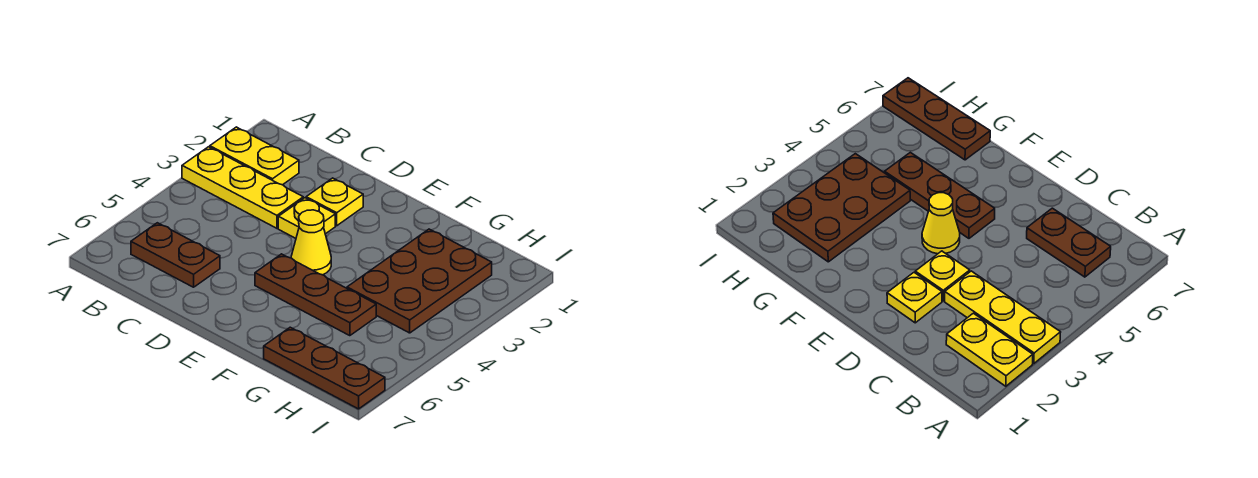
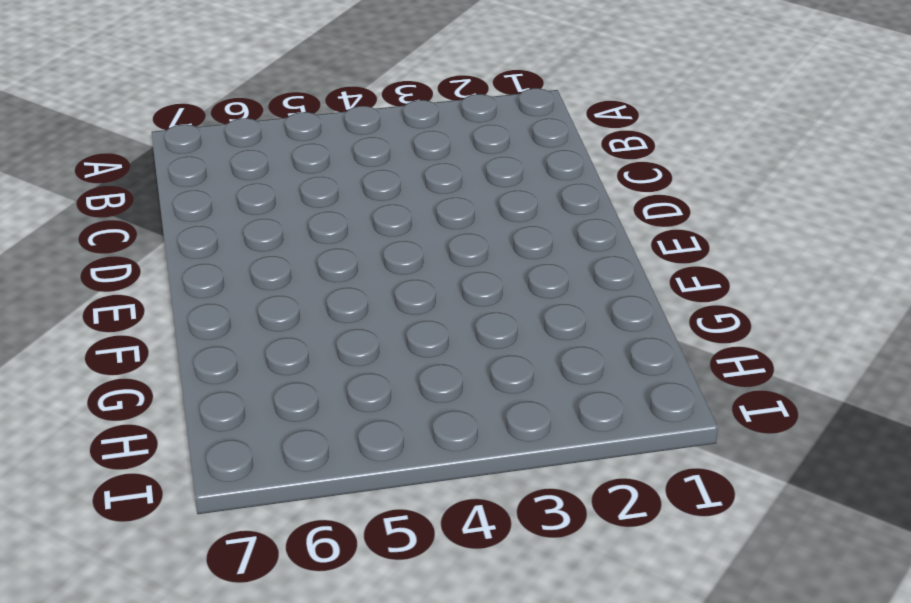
none -> yellow 1x2 plate [210,127,299,185]
none -> yellow 1x3 plate [182,147,303,228]

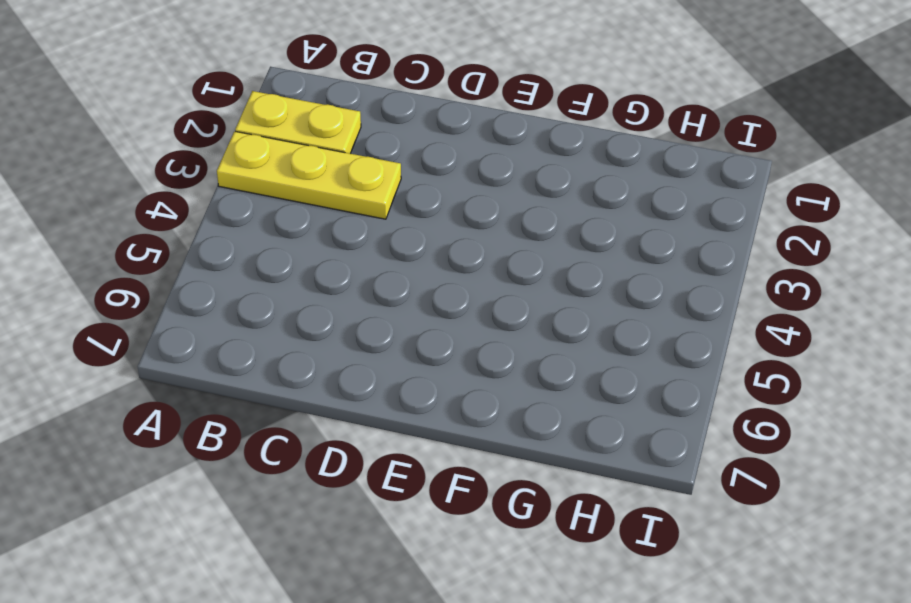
none -> brown 1x2 plate [131,223,220,287]
none -> yellow 1x1 plate [306,178,363,226]

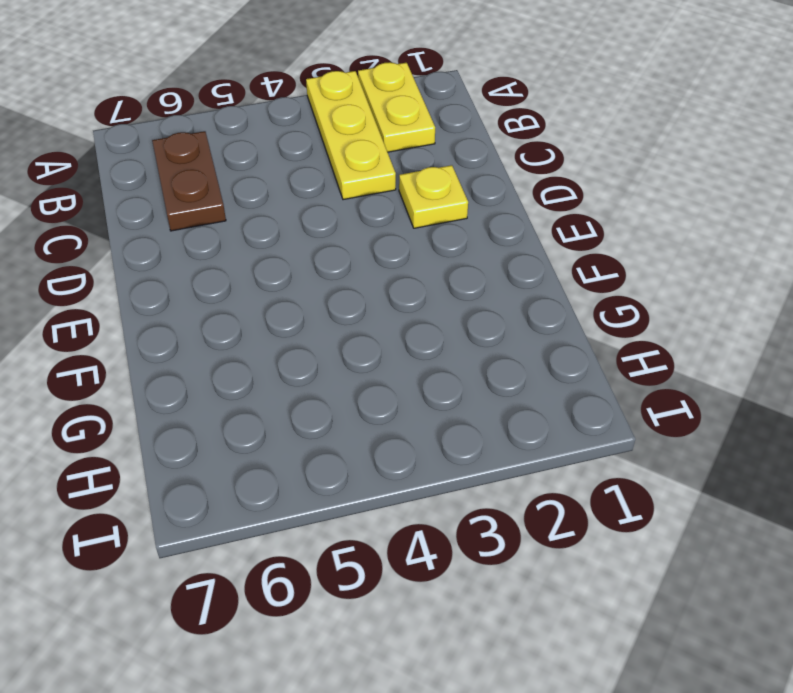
none -> yellow 1x1 plate [278,198,335,238]
none -> yellow 1x1 cone [291,210,331,275]

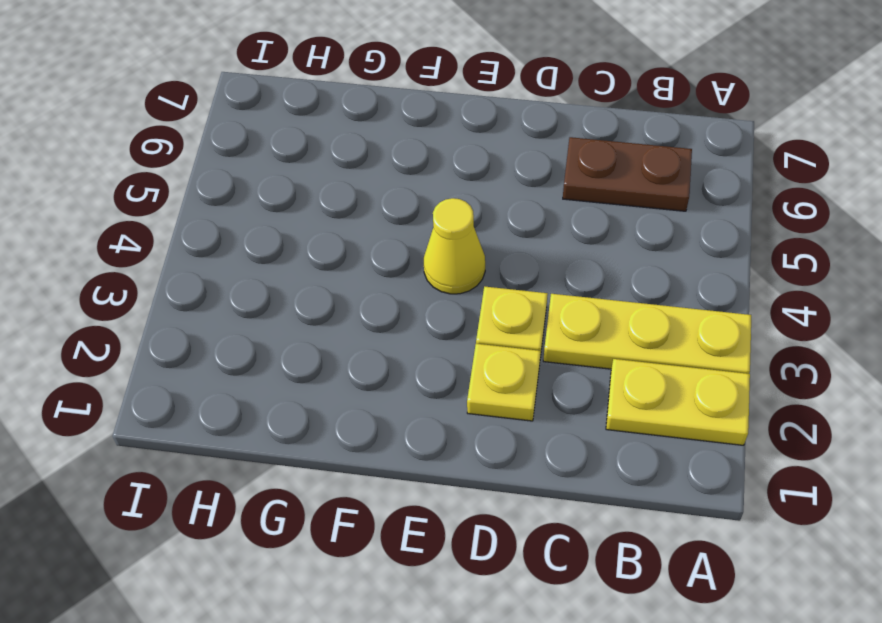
none -> brown 1x3 plate [255,254,376,336]
none -> brown 2x3 plate [347,229,492,333]

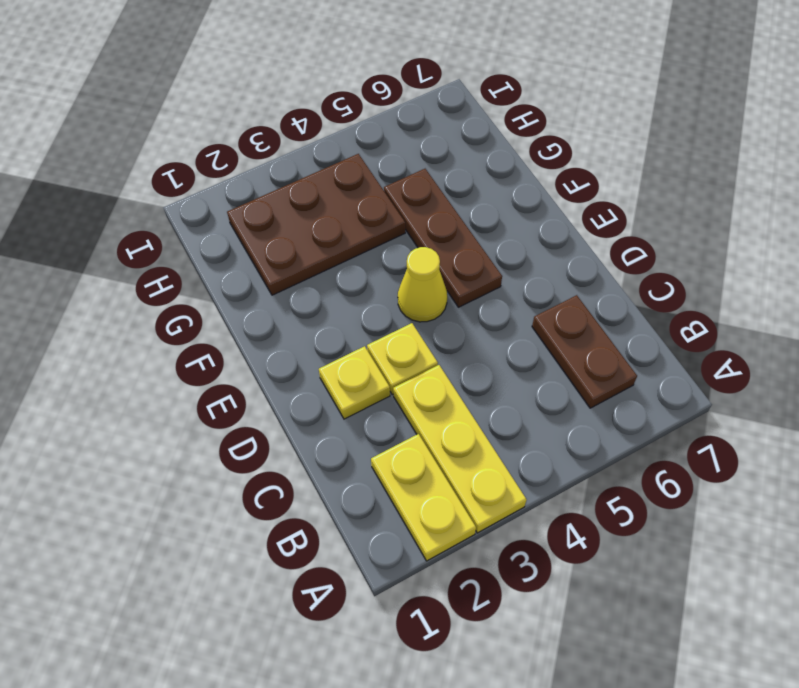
none -> brown 1x3 plate [264,327,385,409]

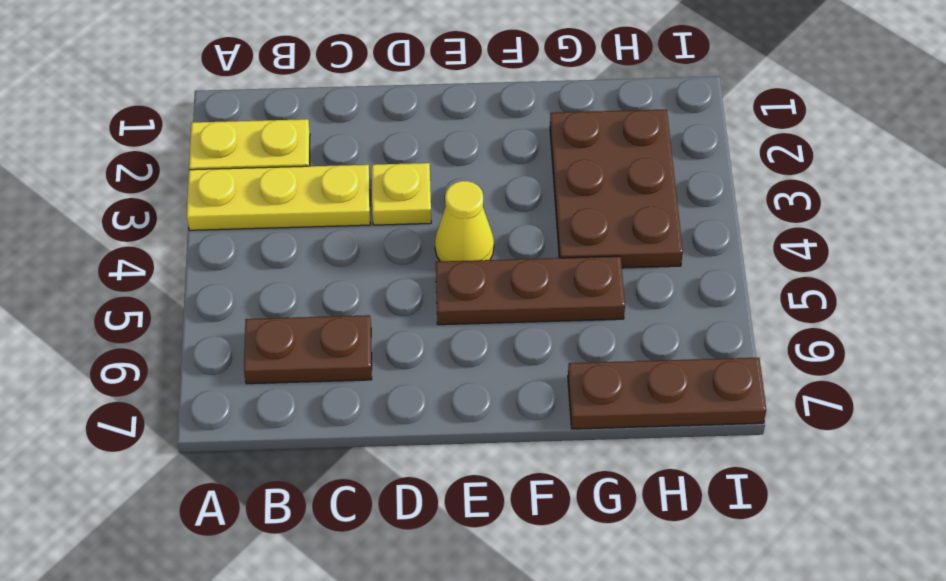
none -> yellow 1x1 plate [306,178,363,226]

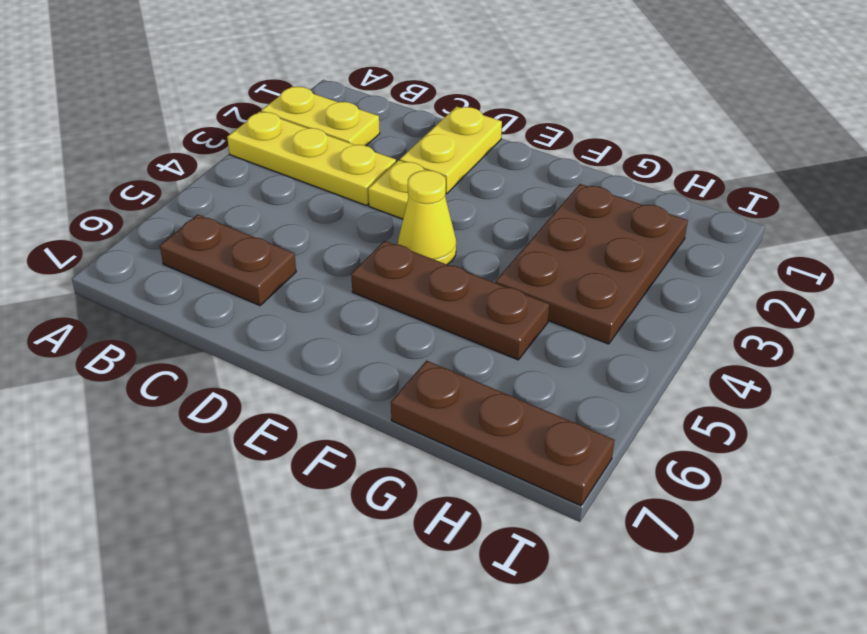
yellow 1x2 plate [400,107,502,194] -> yellow 1x1 plate [306,178,363,226]

